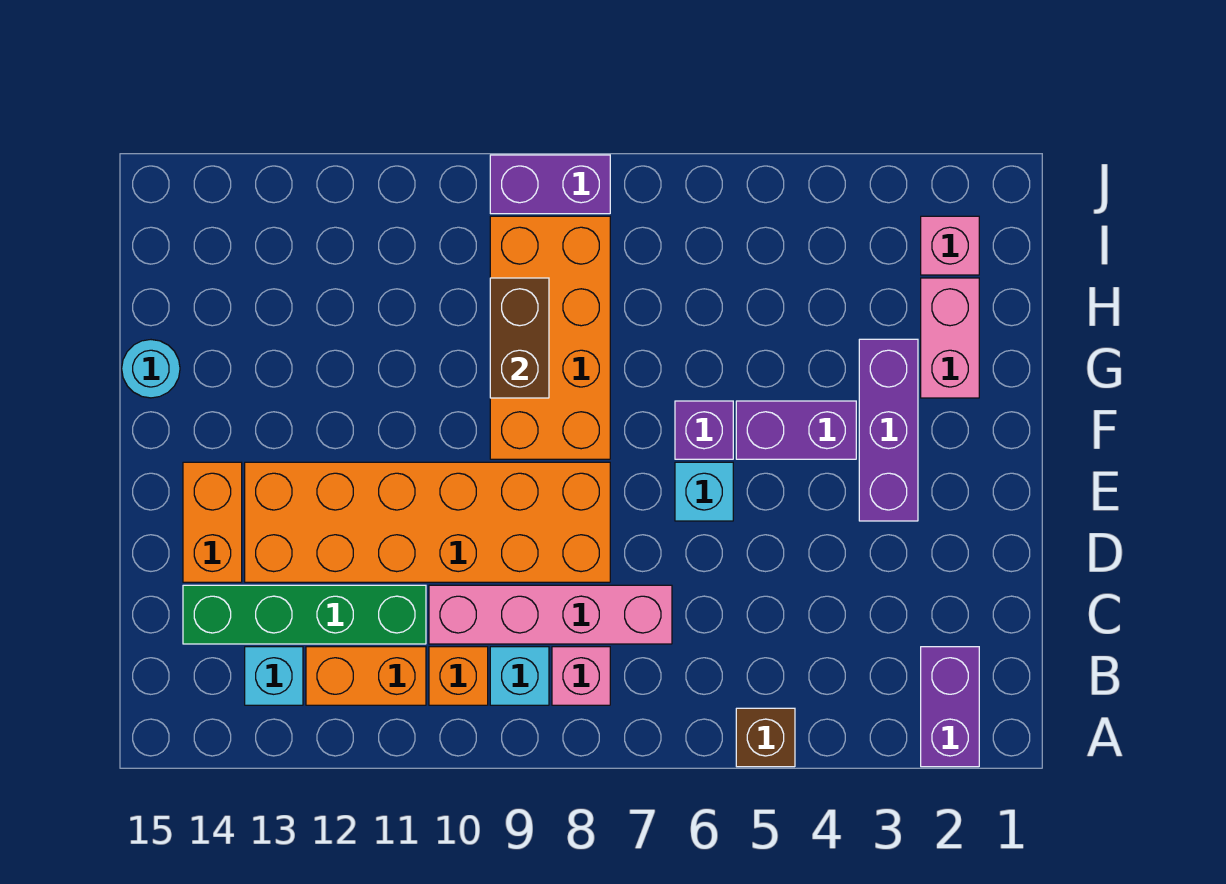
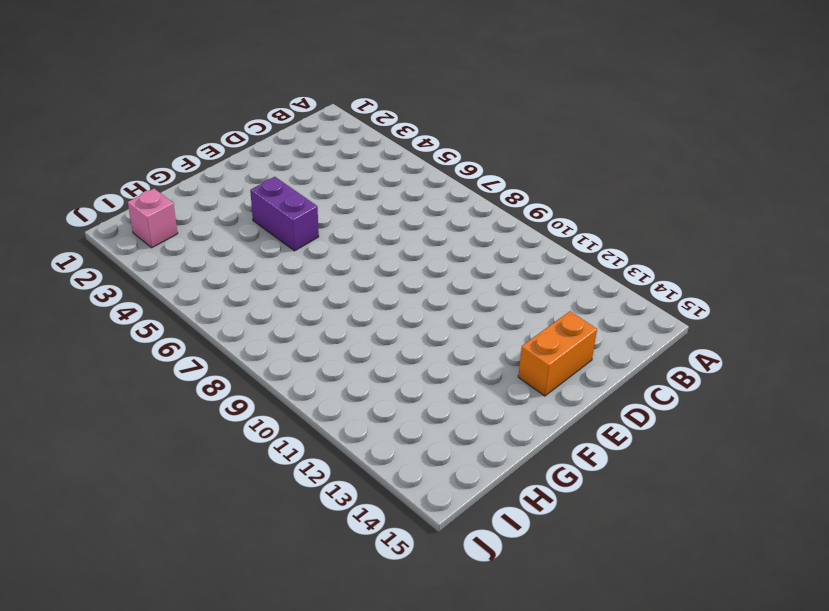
none -> purple 1x2 brick [921,647,979,767]
none -> brown 1x1 brick [736,708,795,767]
none -> pink 1x1 brick [552,647,610,705]

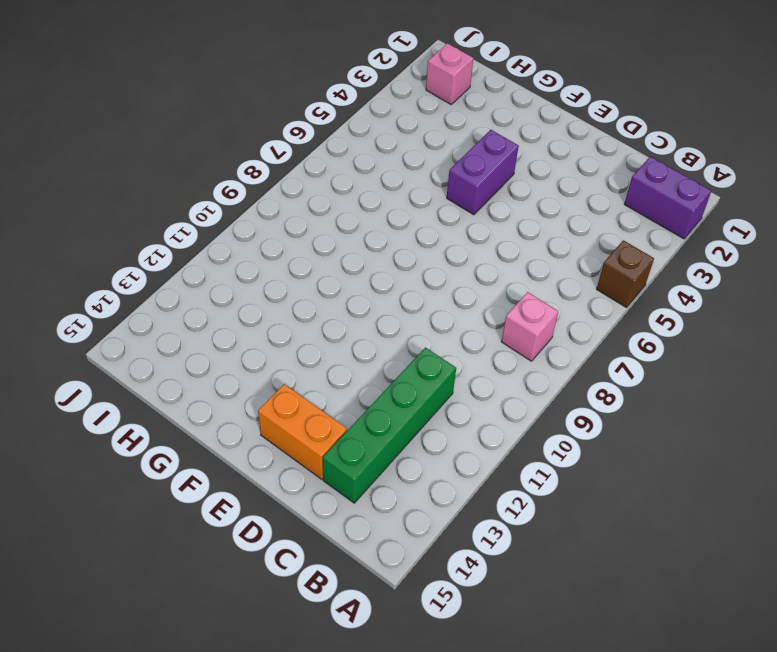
none -> cyan 1x1 brick [490,647,549,705]
none -> orange 1x1 brick [429,647,488,705]
none -> orange 1x2 brick [306,647,426,705]

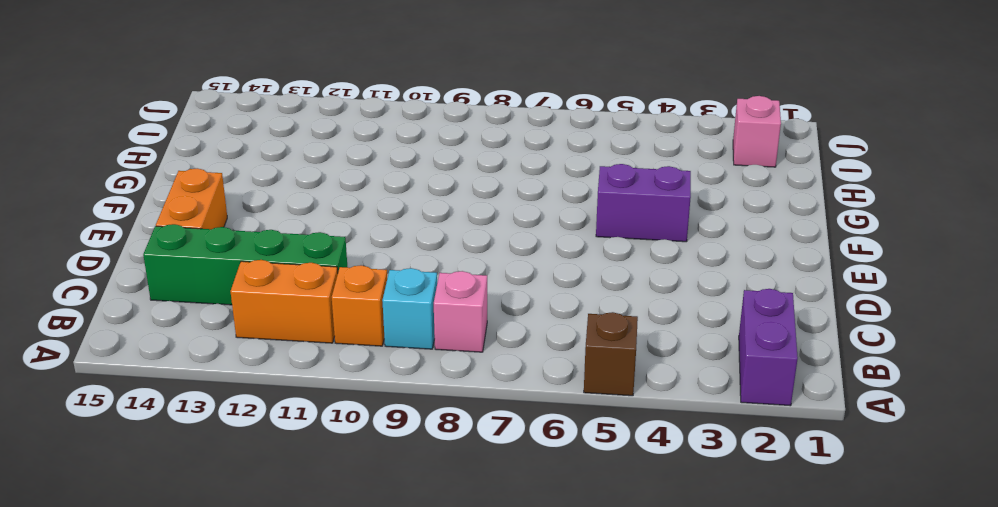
none -> cyan 1x1 brick [245,647,303,705]
none -> pink 1x4 brick [429,585,672,644]
none -> orange 2x6 brick [245,462,610,582]

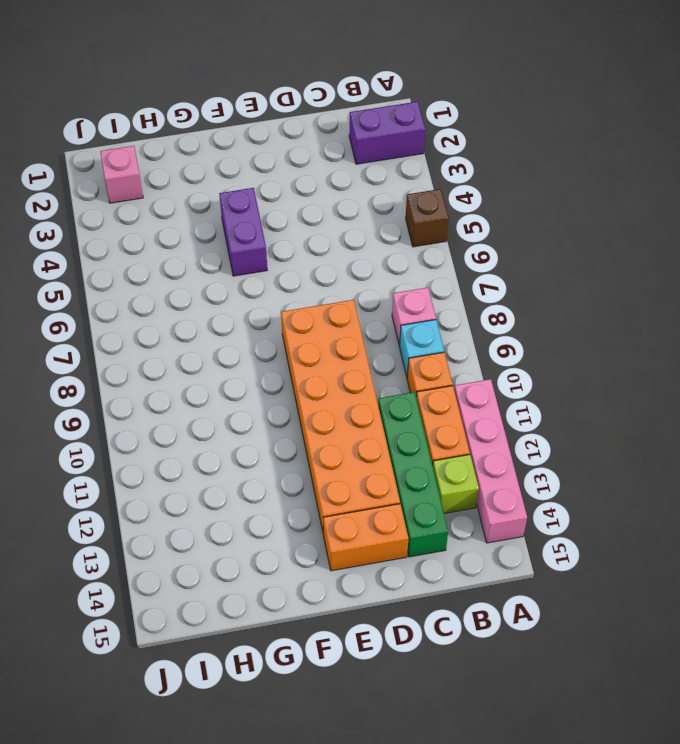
pink 1x4 brick [454,379,527,543] -> pink 1x4 brick moved to [429,585,672,644]
lime 1x1 brick [433,455,479,513] -> cyan 1x1 brick [245,647,303,705]
none -> purple 1x3 brick [859,339,918,521]
none -> cyan 1x1 brick [675,462,733,521]
none -> purple 1x1 brick [675,401,733,459]

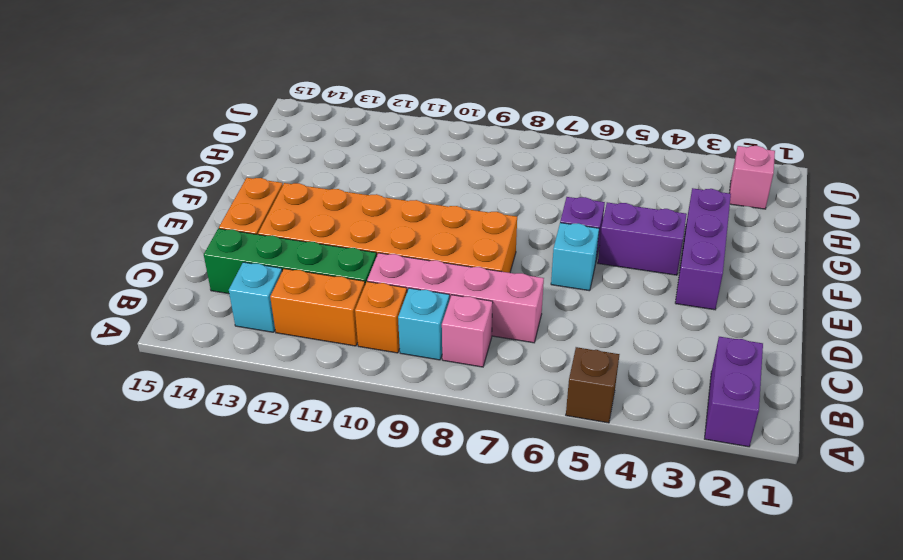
none -> orange 2x4 brick [490,216,610,459]
none -> pink 1x2 brick [921,278,979,398]
none -> cyan 1x1 round brick [122,340,180,398]

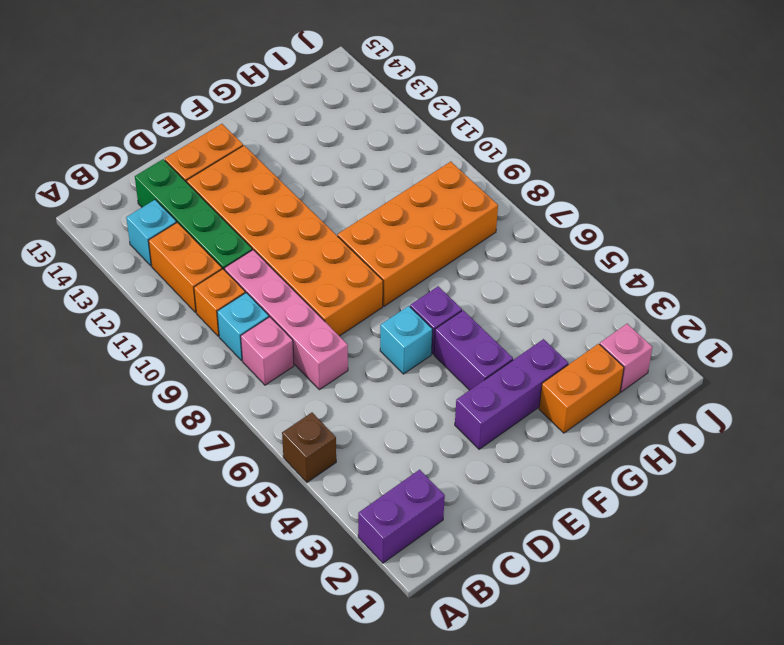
orange 1x2 brick [539,344,624,433] -> pink 1x2 brick [921,278,979,398]
none -> cyan 1x1 round brick [122,340,180,398]
none -> purple 1x2 brick [490,155,610,214]
none -> brown 1x2 brick [490,278,549,398]

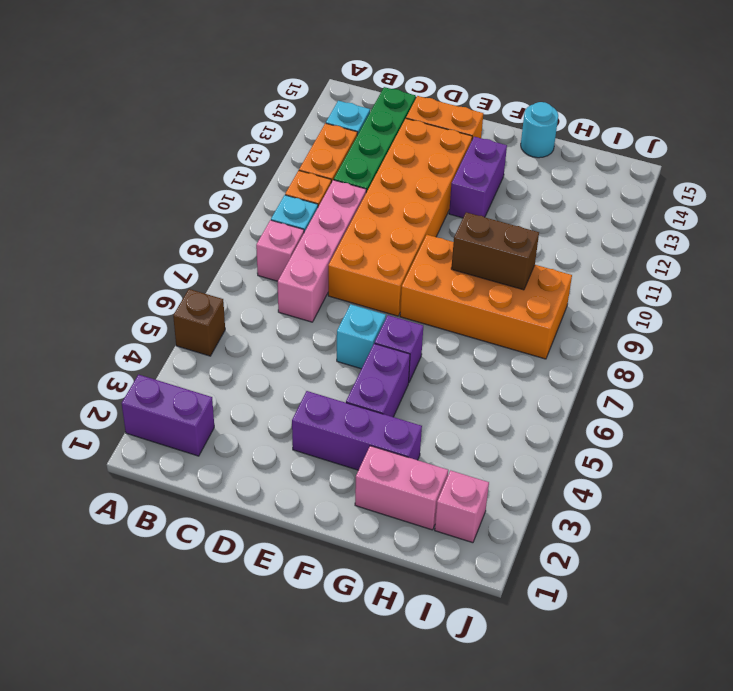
purple 1x2 brick [449,137,507,218] -> purple 1x2 brick moved to [490,155,610,214]

